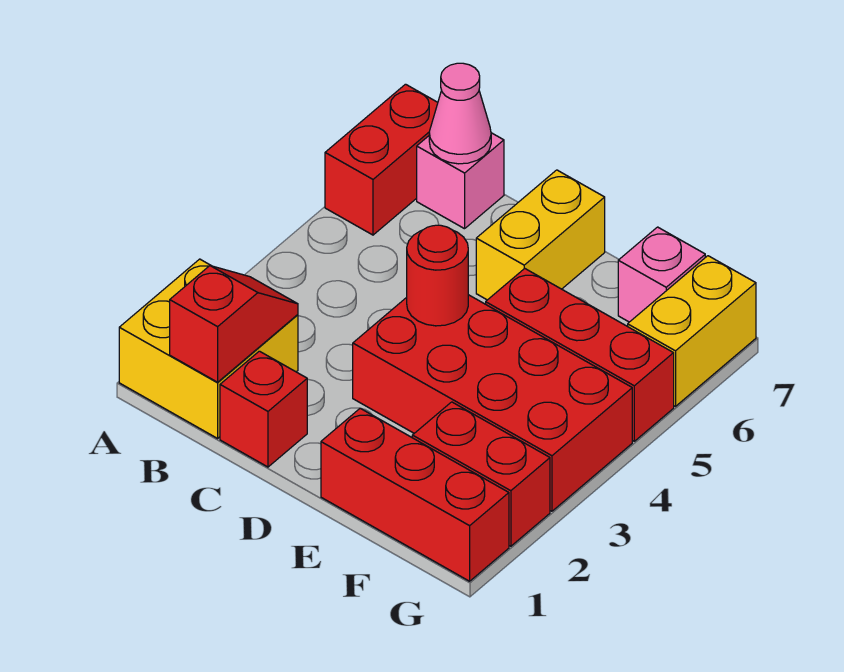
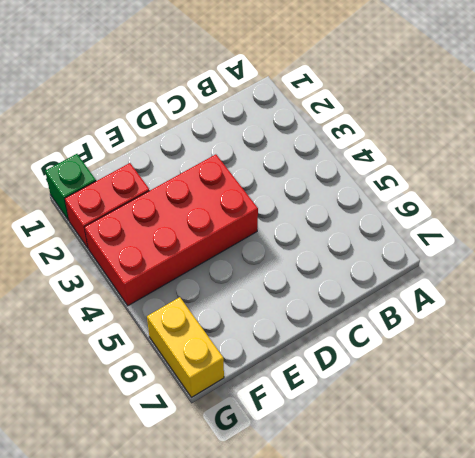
green 1x1 brick [45,154,96,220] -> red 1x3 brick [321,408,509,581]
none -> yellow 2x2 brick [119,259,298,438]
none -> red 1x2 brick [325,84,438,235]
none -> pink 1x1 brick [417,133,504,229]

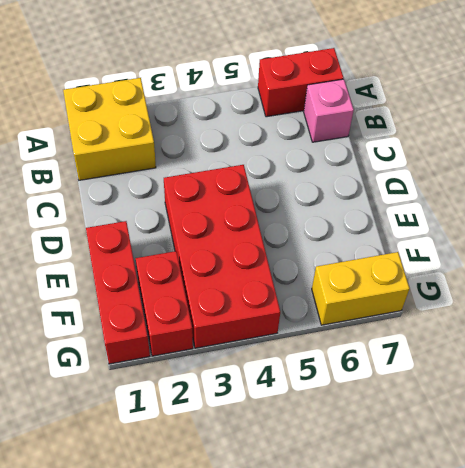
none -> red 1x1 brick [220,351,307,467]
none -> yellow 1x2 brick [476,170,605,300]
none -> red 1x3 brick [486,268,674,441]

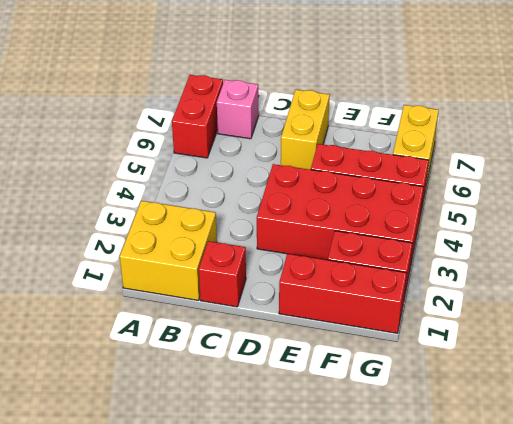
none -> pink 1x1 brick [618,227,705,322]
none -> red 1x2 slope [170,266,298,382]
none -> pink 1x1 cone [429,63,491,164]

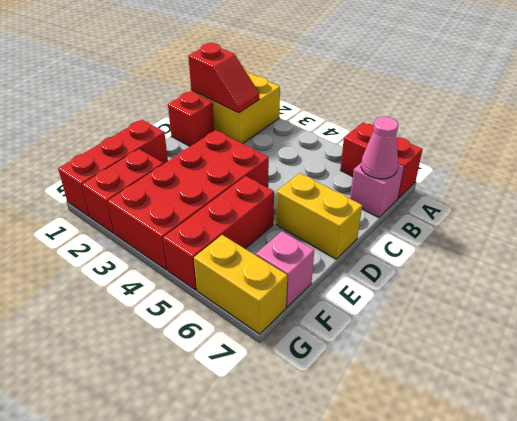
none -> red 1x1 round brick [407,225,468,326]

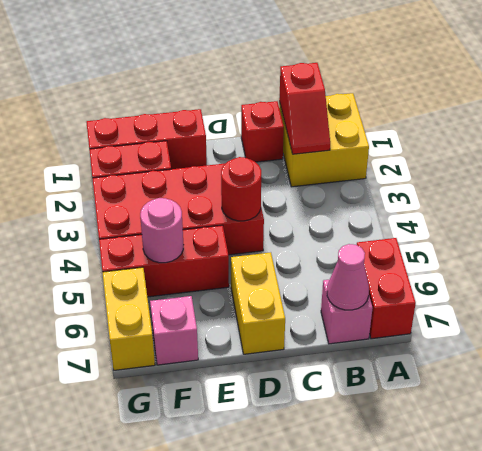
pink 1x1 round brick [140,198,183,263] -> none

